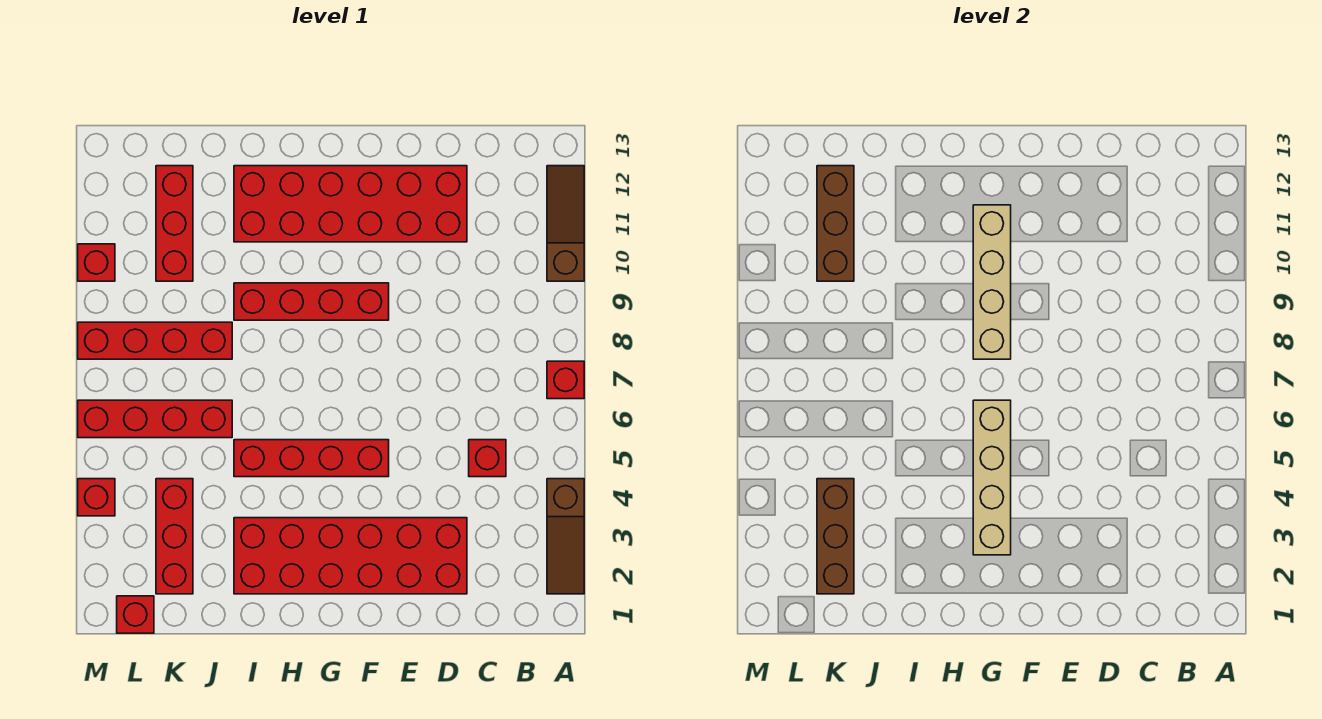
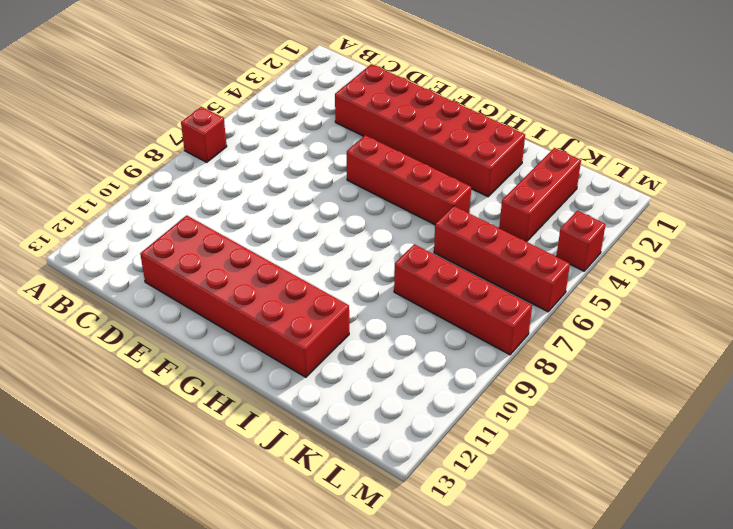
none -> brown 1x3 slope [547,479,584,594]
none -> brown 1x3 slope [547,166,584,281]
none -> red 1x1 brick [469,440,506,477]

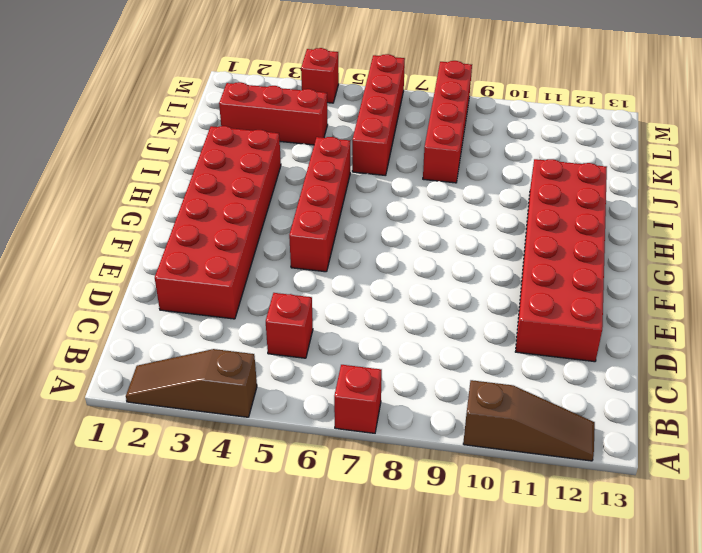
none -> red 1x4 brick [234,283,389,320]
none -> red 1x3 brick [156,166,193,281]
none -> red 1x1 brick [117,596,154,633]

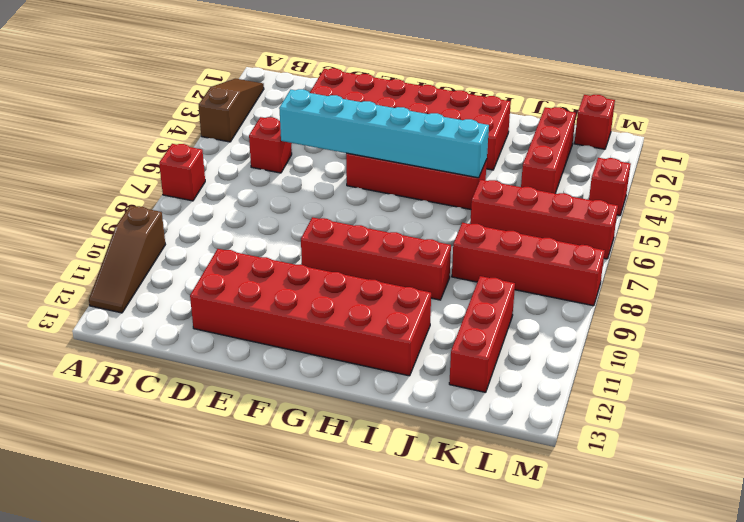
cyan 1x6 brick [279,89,489,178] -> tan 1x4 brick [973,400,1011,555]
none -> red 1x1 brick [78,244,115,281]
none -> tan 1x4 brick [973,205,1011,359]
none -> brown 1x3 brick [817,479,854,594]

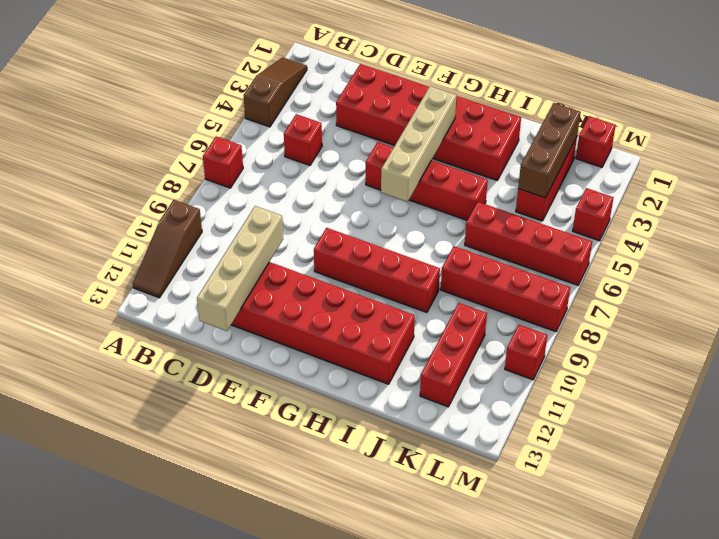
tan 1x4 brick [197,206,283,331] -> tan 1x4 brick moved to [973,205,1011,359]
none -> brown 1x3 brick [817,166,854,281]

